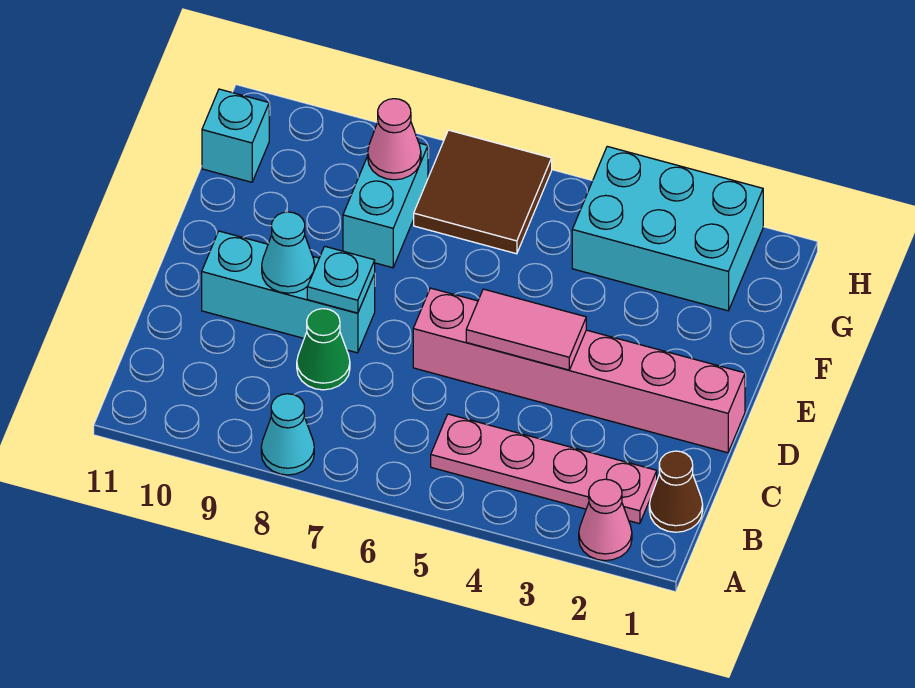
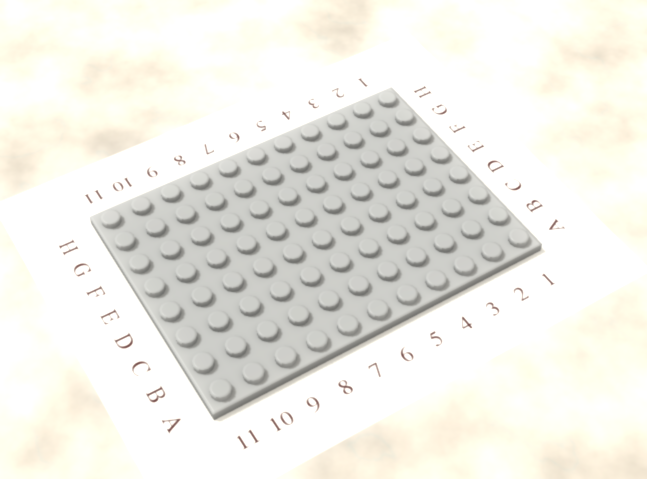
none -> pink 1x1 cone [579,479,632,561]
none -> cyan 1x1 cone [261,394,314,475]
none -> brown 1x1 cone [649,451,703,532]

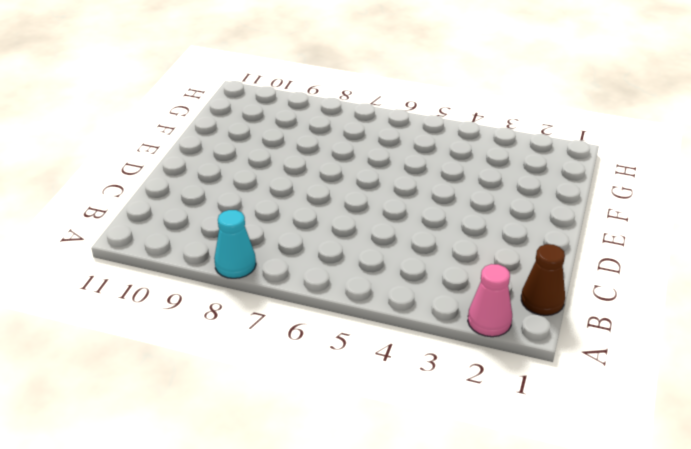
none -> pink 1x4 plate [431,414,657,524]
none -> green 1x1 cone [297,309,350,390]
none -> pink 1x6 brick [413,288,745,453]

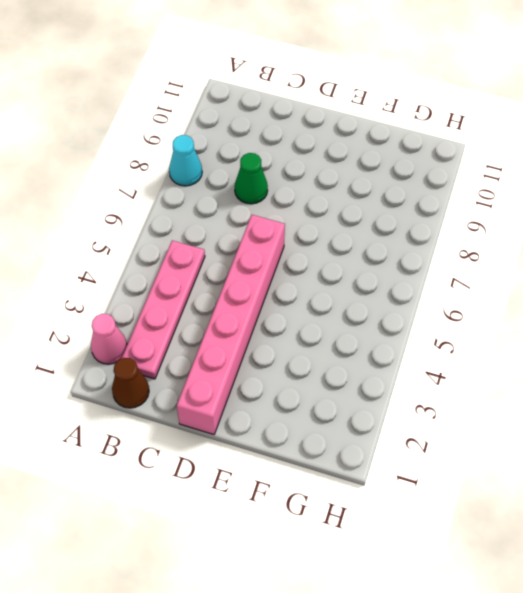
none -> cyan 1x3 brick [202,231,375,353]
none -> cyan 1x2 brick [343,143,428,268]
none -> cyan 2x3 brick [572,146,763,311]

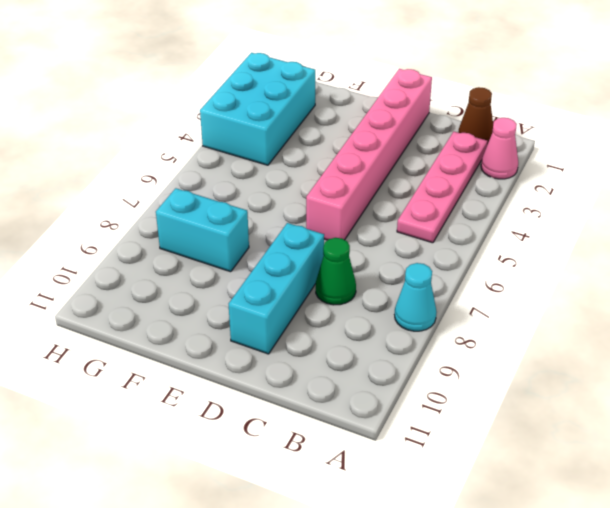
none -> brown 2x2 tile [414,130,552,254]
none -> cyan 1x1 brick [202,89,269,182]
none -> pink 1x2 tile [466,289,586,370]

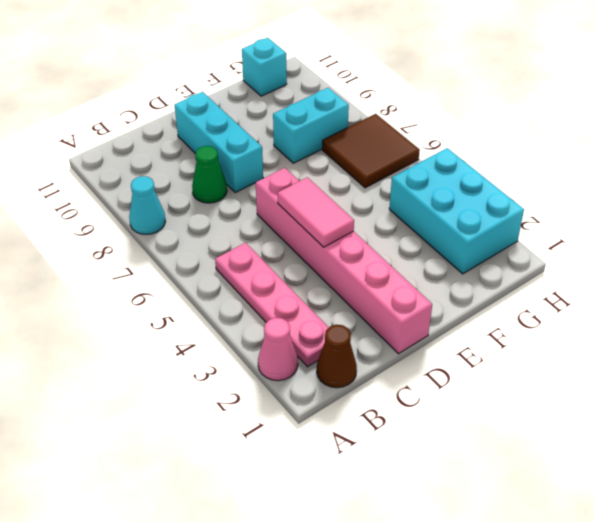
none -> cyan 1x1 plate [307,246,375,313]
none -> cyan 1x1 cone [262,212,315,293]
none -> pink 1x1 cone [368,99,421,180]

